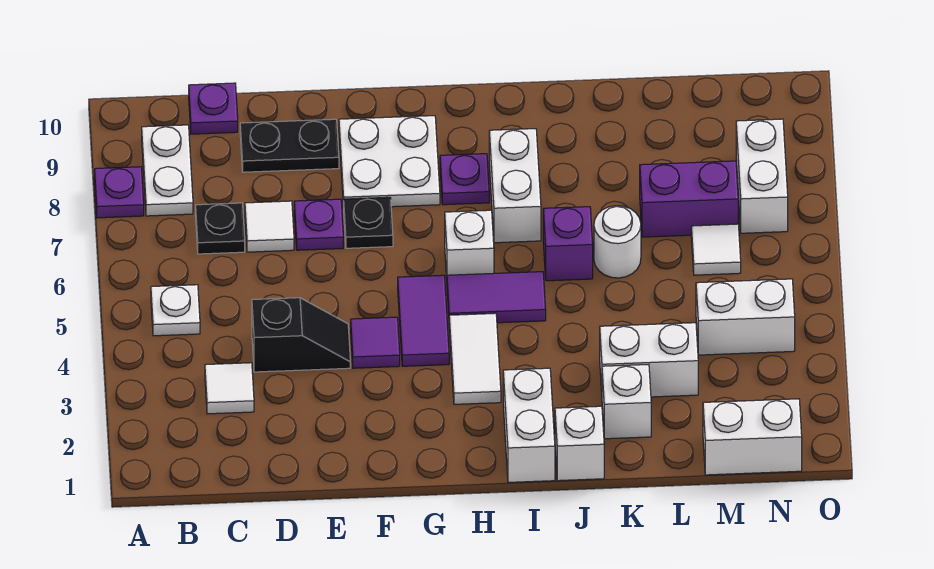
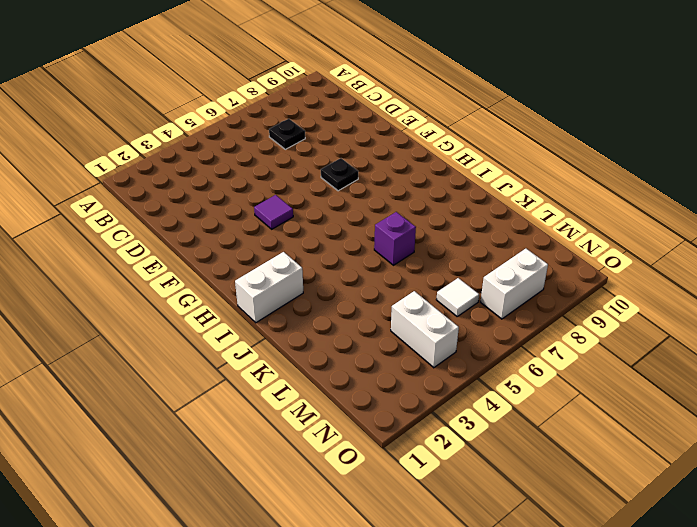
none -> purple 1x1 plate [95,167,144,218]
none -> white 1x1 plate [151,285,200,336]
none -> white 1x2 plate [142,125,193,216]
none -> white 1x1 tile [205,363,254,414]

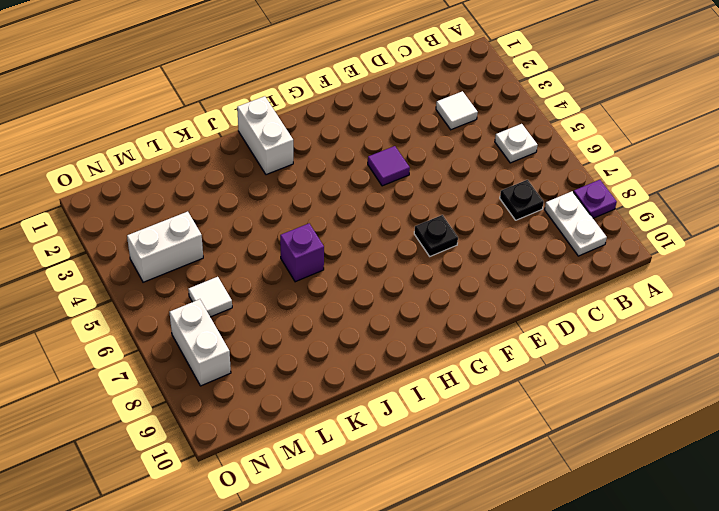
none -> purple 1x1 plate [189,83,238,134]
none -> black 1x2 slope [252,298,350,372]
none -> white 1x1 tile [245,201,294,252]
none -> black 1x2 plate [240,119,339,172]

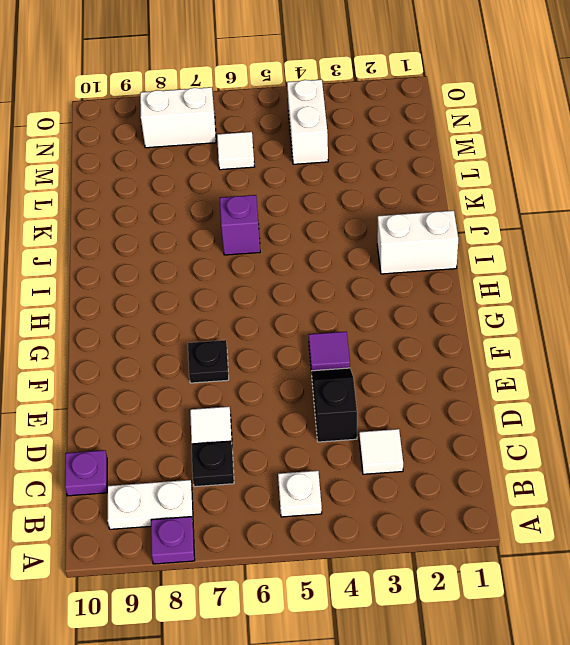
none -> black 1x2 plate [240,119,339,172]
none -> purple 1x1 plate [294,199,343,250]
none -> white 2x2 plate [339,116,440,207]
none -> purple 1x2 tile [398,275,449,366]

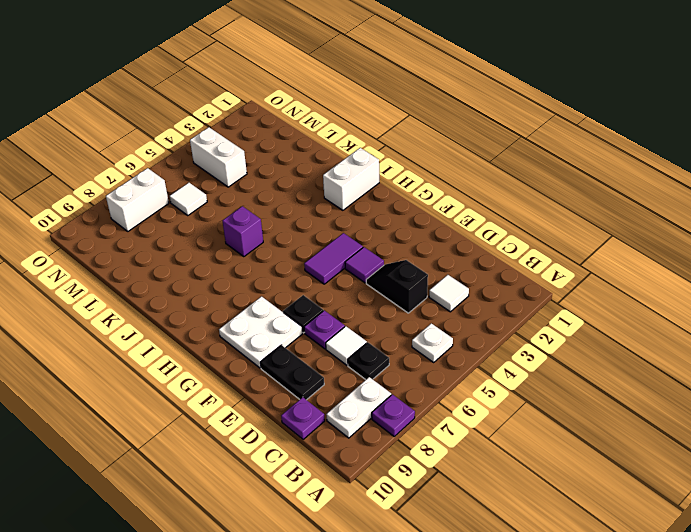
none -> white 1x2 tile [449,313,501,404]
none -> purple 1x2 tile [447,272,546,323]
none -> white 1x1 brick [445,210,494,278]
none -> purple 1x1 plate [440,154,489,205]

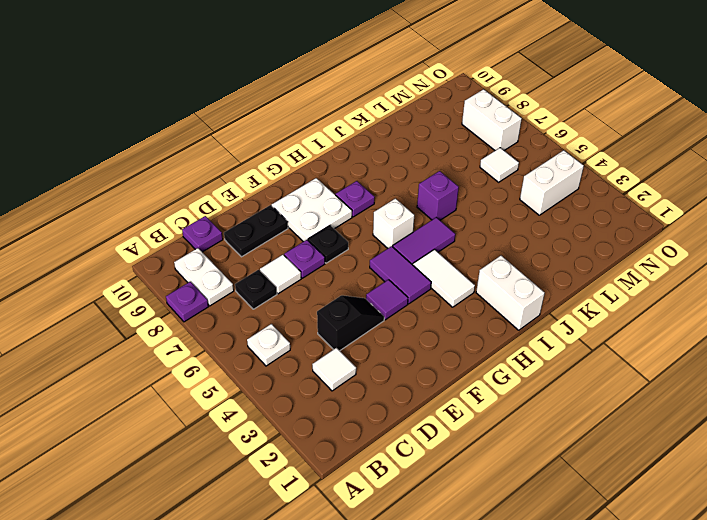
none -> white 1x2 brick [489,129,541,243]
none -> white 1x1 brick [555,406,604,481]
none -> white 1x1 brick [602,365,651,439]
none -> white 1x2 brick [600,323,698,397]

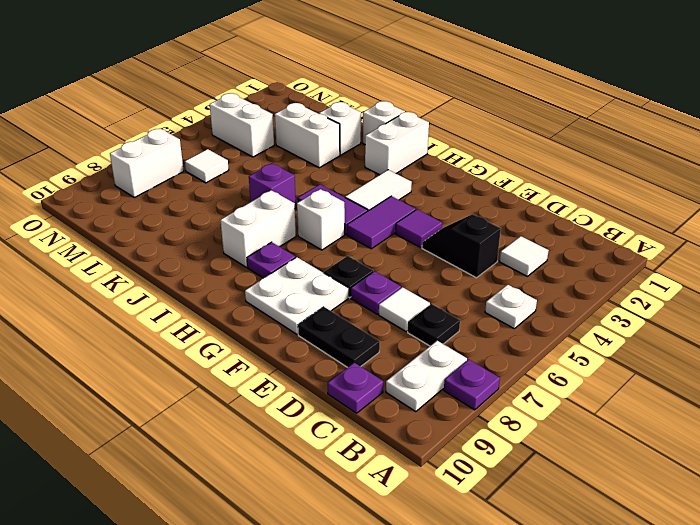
none -> white 1x1 round brick [594,206,641,278]
none -> purple 1x2 brick [640,161,738,237]
none -> white 1x2 brick [703,399,802,475]

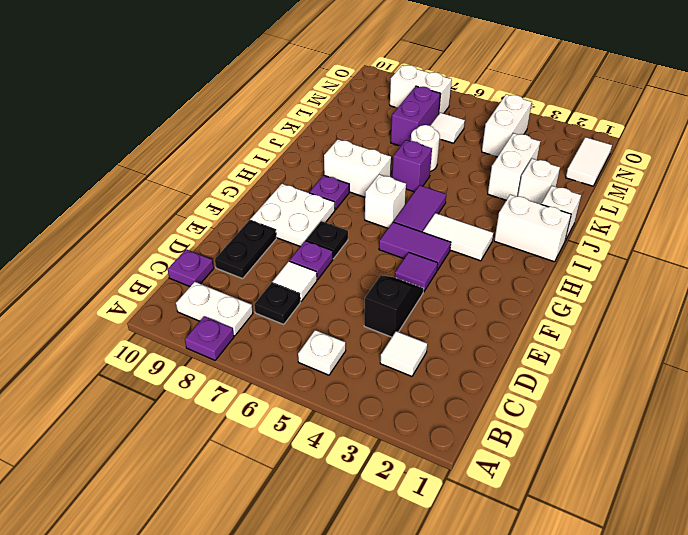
white 1x2 tile [566,137,612,186] -> white 1x2 brick [703,399,802,475]

